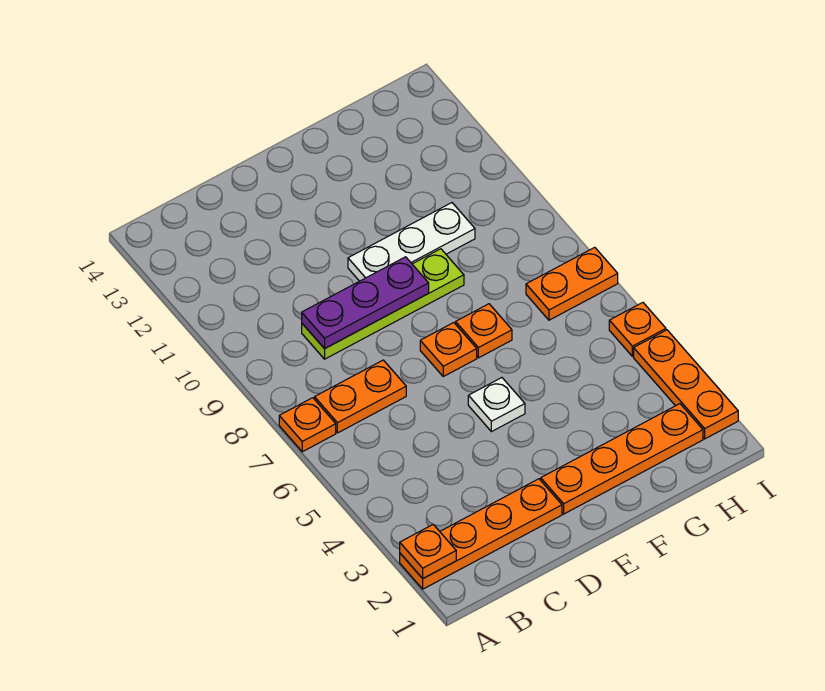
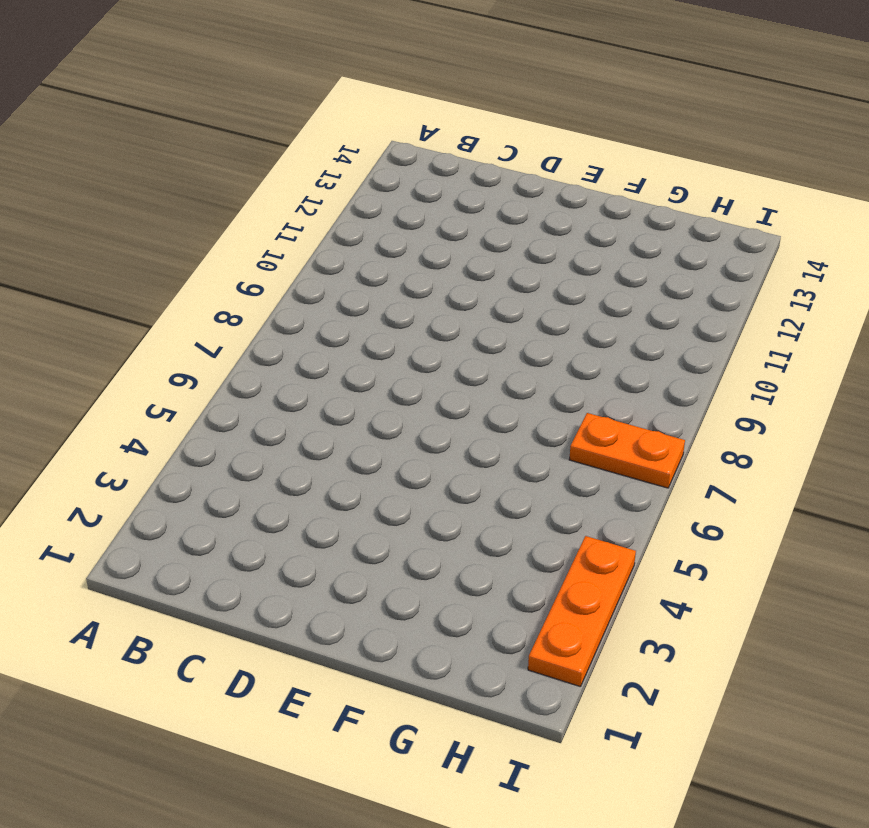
none -> orange 1x4 plate [400,479,562,589]
none -> orange 1x1 plate [279,398,336,452]
none -> orange 1x2 plate [315,360,406,433]

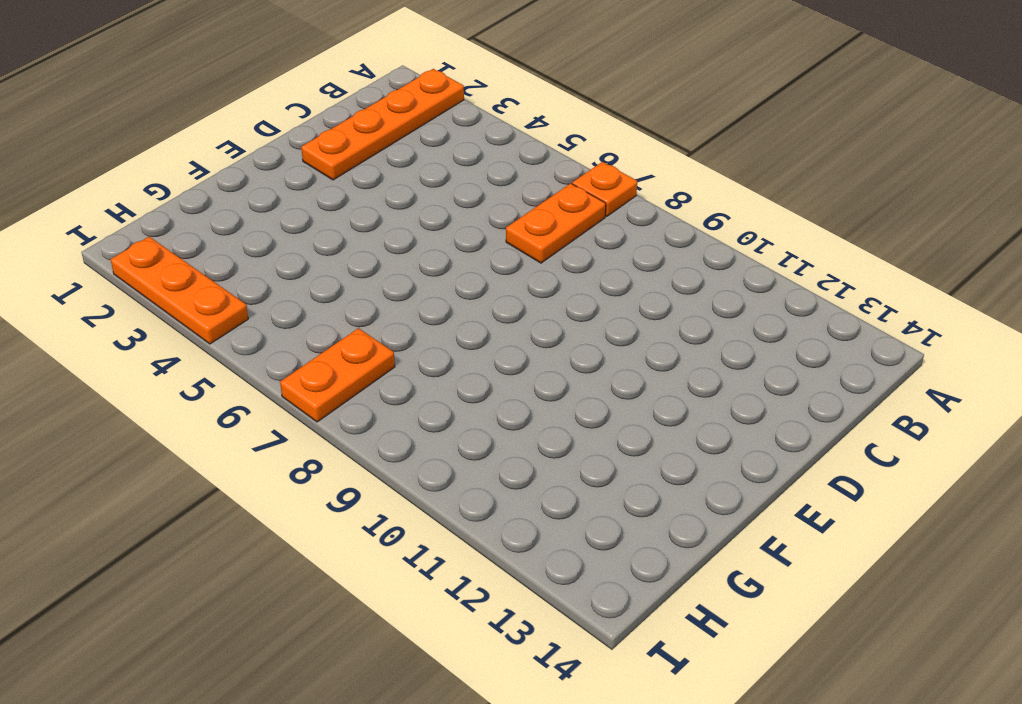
none -> lime 1x4 plate [302,249,464,359]
none -> orange 1x4 plate [541,404,703,514]
none -> white 1x1 plate [468,378,525,432]

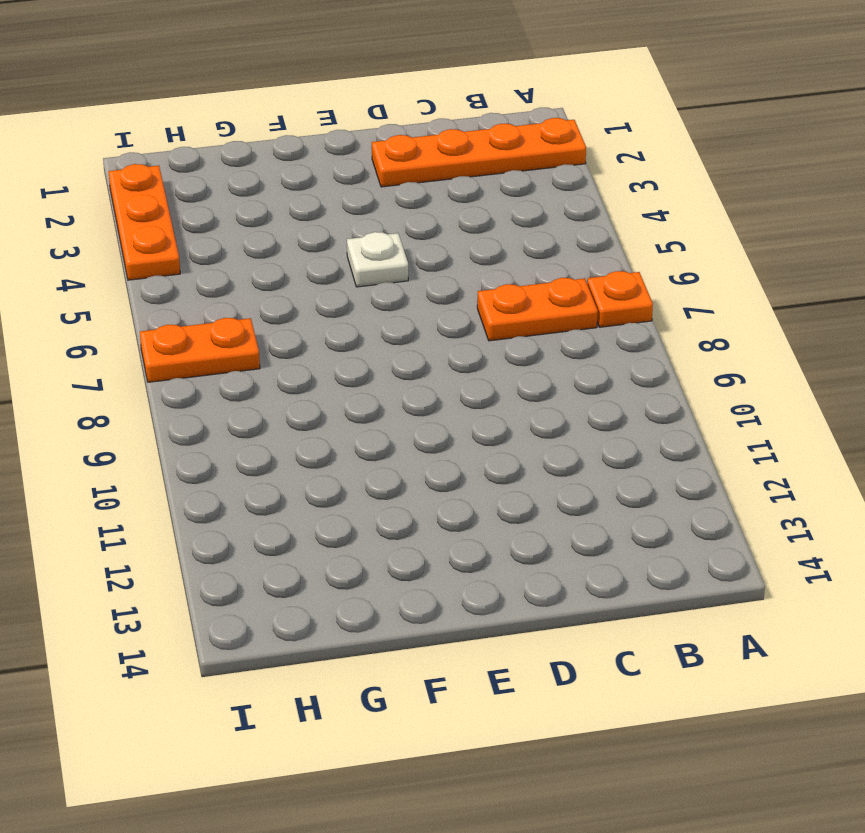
none -> lime 1x4 plate [302,249,464,359]
none -> orange 1x4 plate [541,404,703,514]
none -> orange 1x1 plate [420,323,477,376]

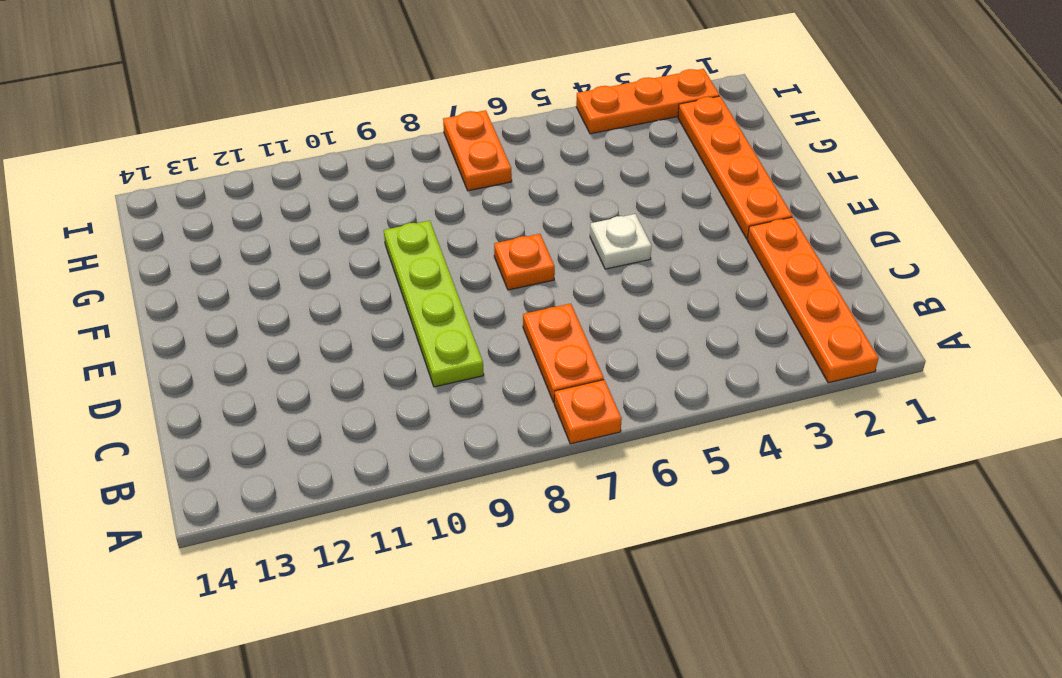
none -> white 1x3 plate [348,203,475,281]
none -> orange 1x1 plate [456,304,512,358]
none -> orange 1x1 plate [609,303,666,356]

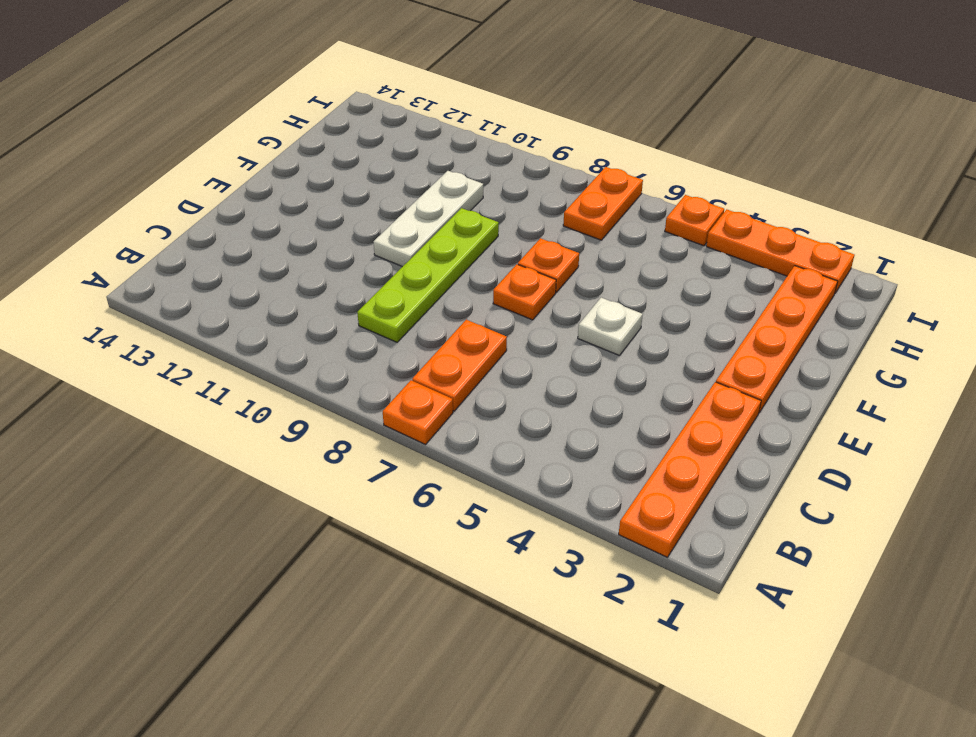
none -> orange 1x1 plate [400,525,456,578]
none -> purple 1x3 plate [302,257,429,349]

